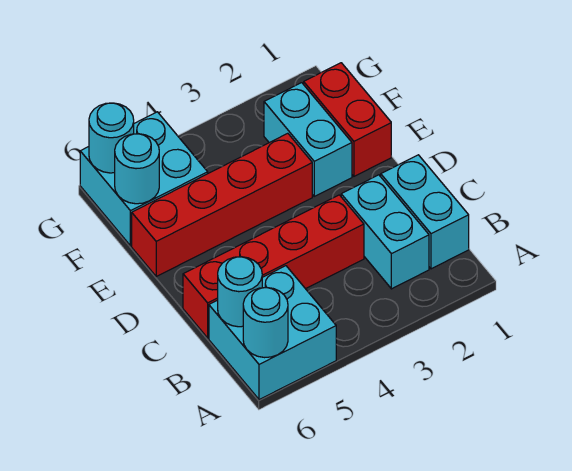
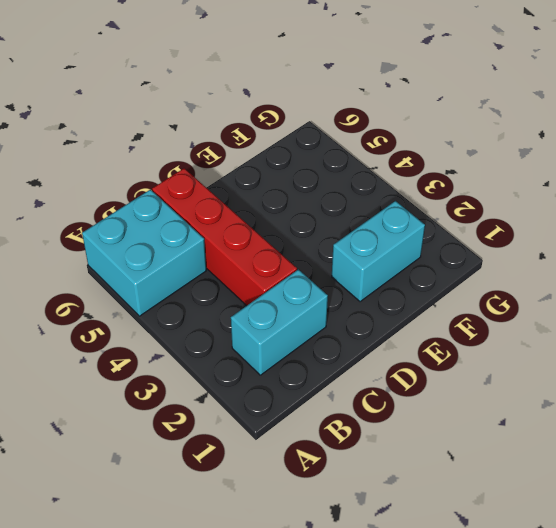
none -> cyan 1x2 brick [381,155,469,269]
none -> red 1x2 brick [304,63,391,176]
none -> red 1x4 brick [132,133,312,276]

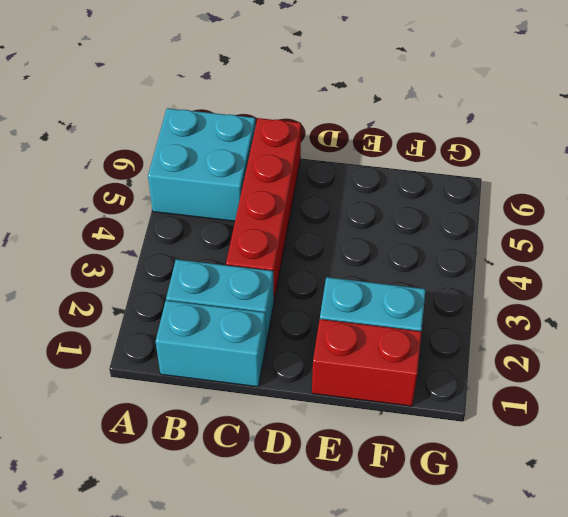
none -> red 1x4 brick [132,133,312,276]
none -> cyan 2x2 brick [80,112,208,246]
none -> cyan 1x1 round brick [243,287,288,358]

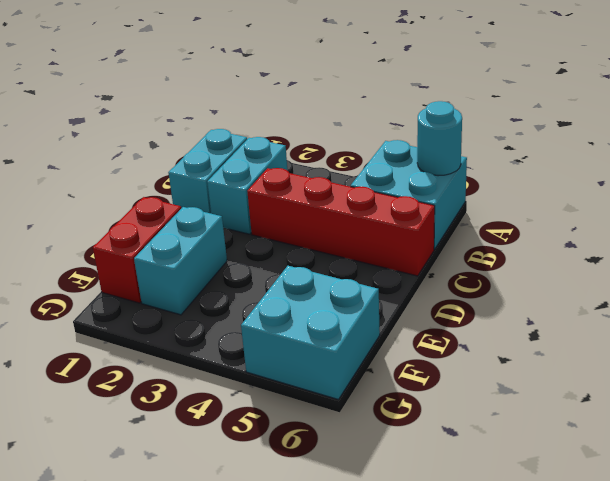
none -> red 1x4 brick [132,133,312,276]
none -> cyan 1x1 round brick [218,257,262,327]
none -> cyan 1x1 round brick [115,134,159,204]

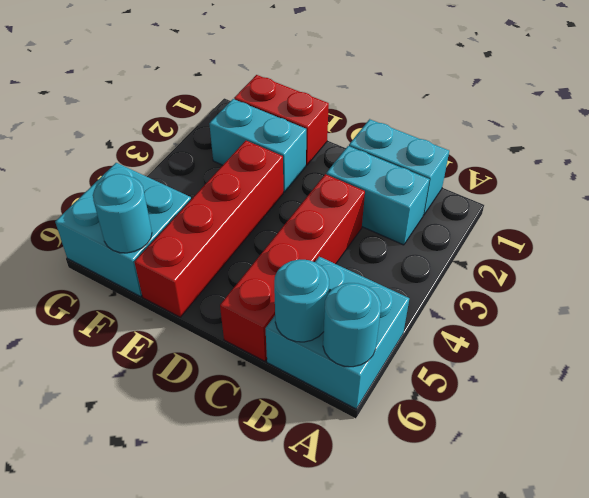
none -> cyan 1x1 round brick [89,103,134,173]

